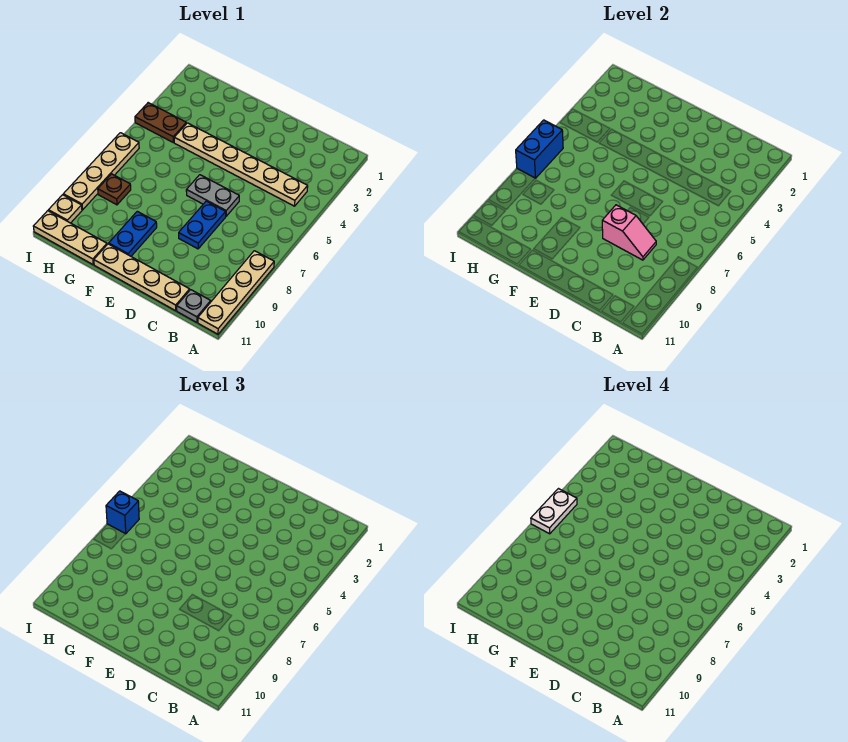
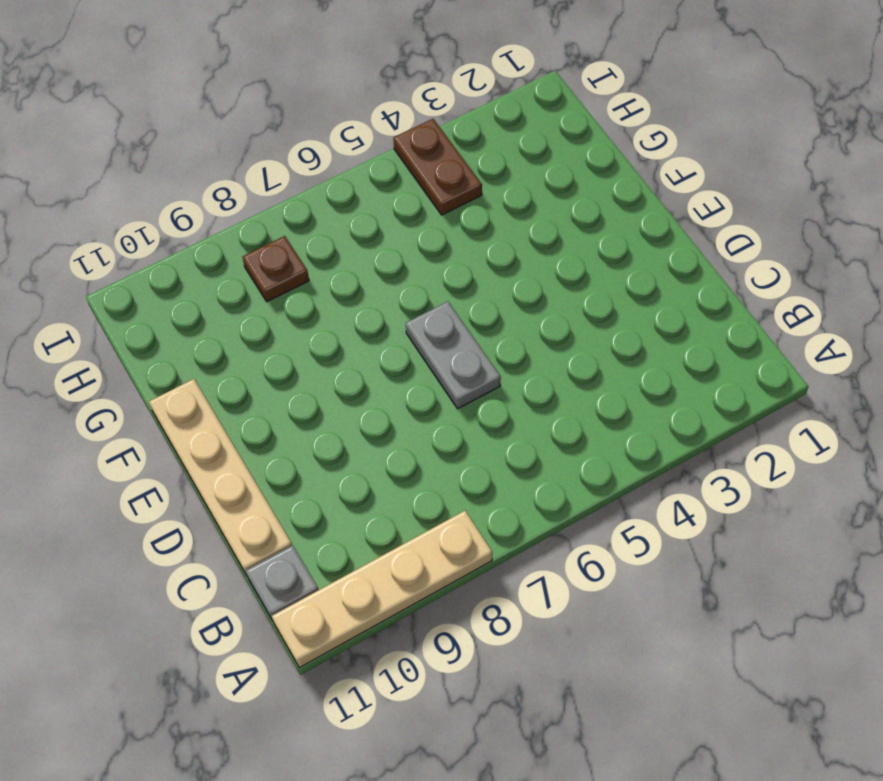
none -> tan 1x6 plate [174,123,308,206]
none -> blue 1x2 plate [179,201,226,249]
none -> blue 1x2 plate [109,211,157,256]

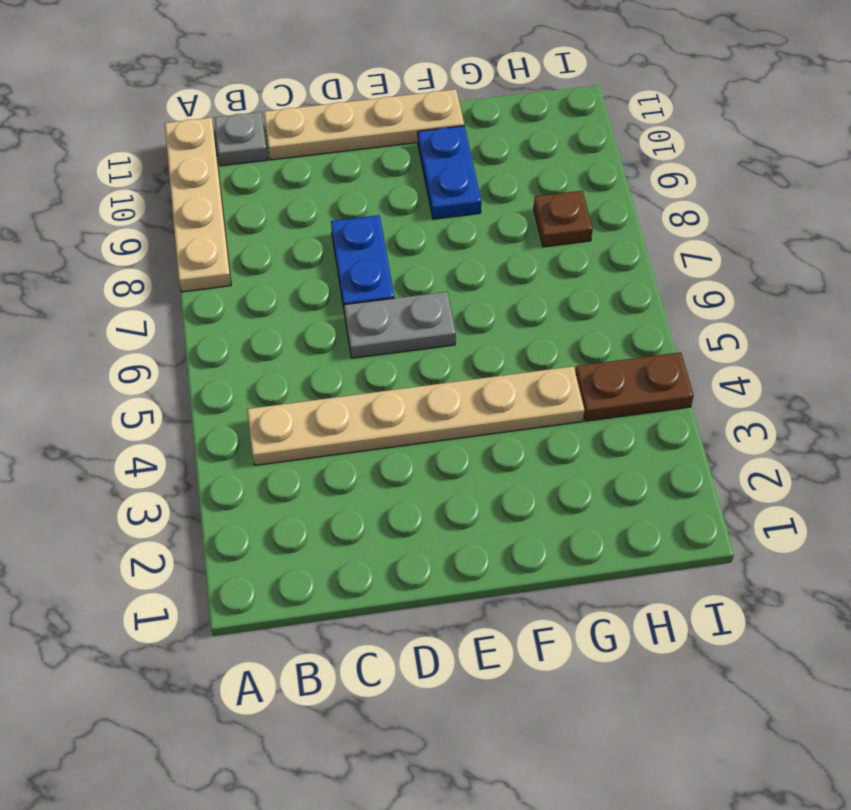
none -> tan 1x3 plate [33,211,107,264]
none -> tan 1x4 plate [63,133,139,210]
none -> tan 1x1 plate [49,195,82,223]

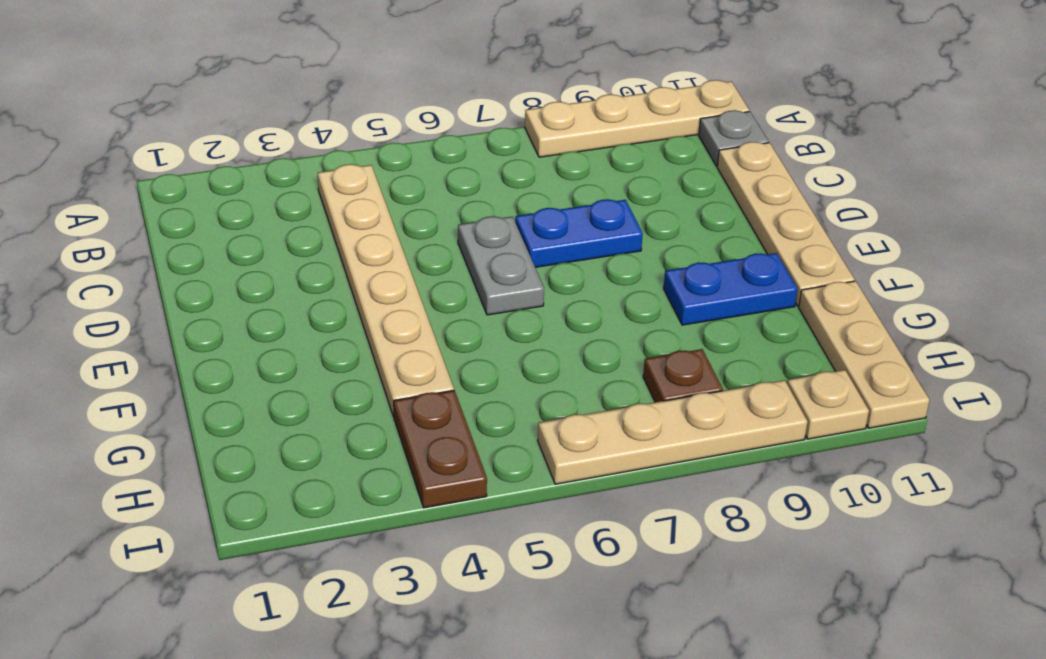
none -> pink 1x2 slope [602,205,656,260]
none -> blue 1x2 brick [516,120,563,178]
none -> blue 1x1 brick [106,491,139,534]

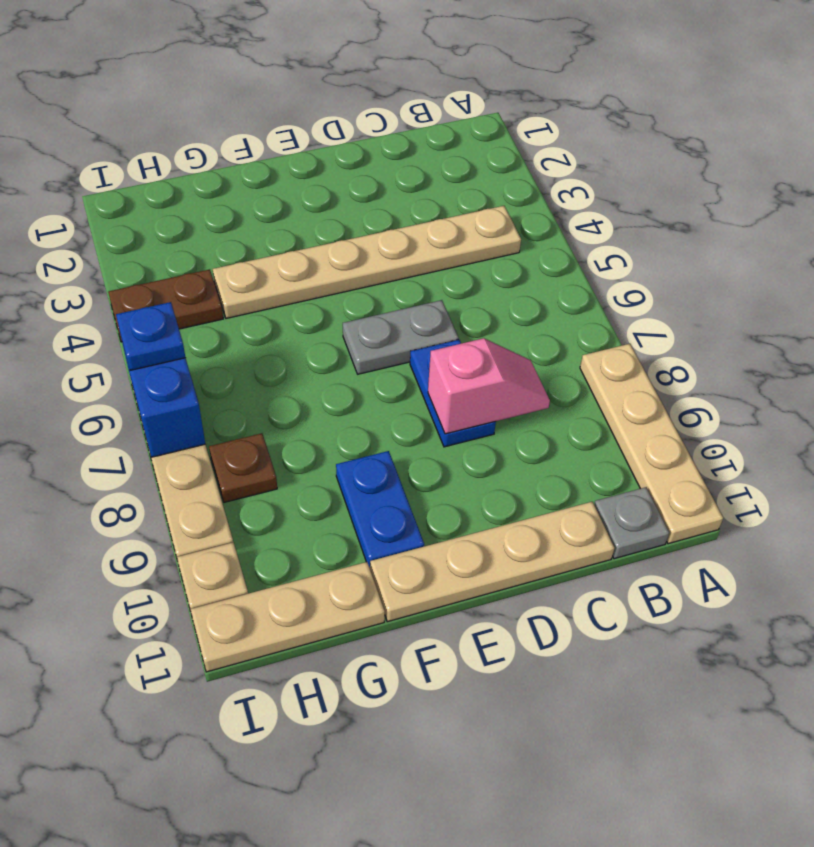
blue 1x1 plate [116,302,186,370] -> blue 1x1 brick [106,491,139,534]
none -> white 1x2 plate [531,489,577,534]

